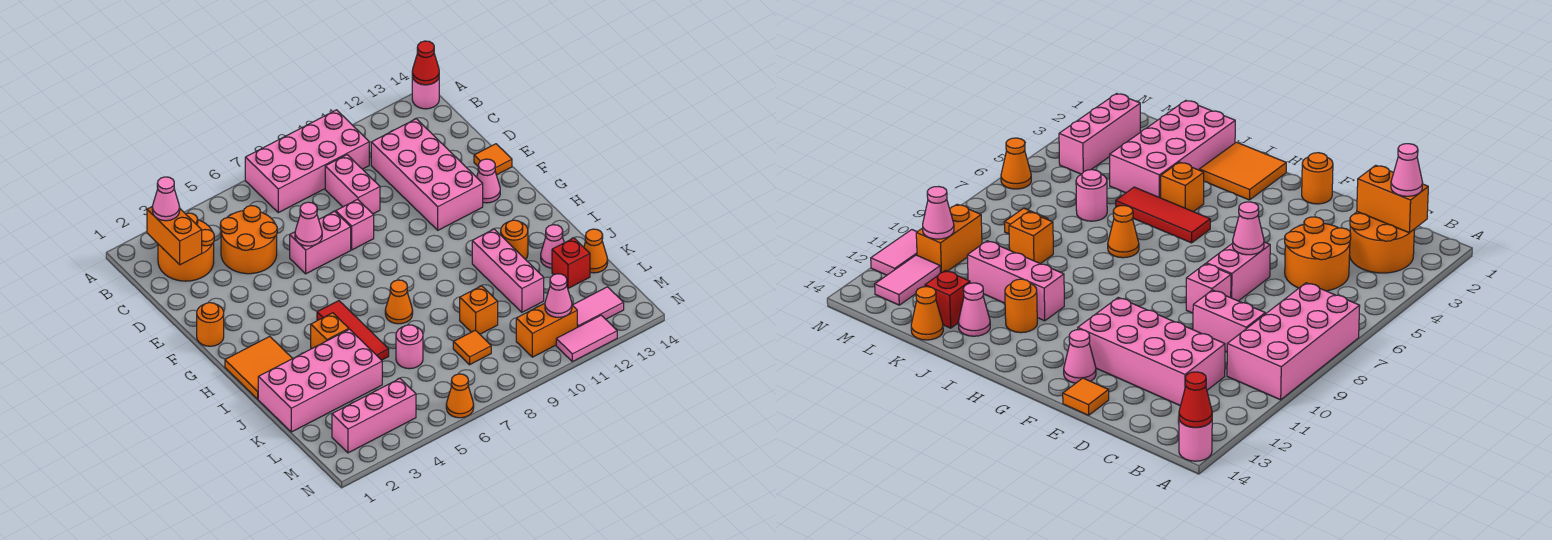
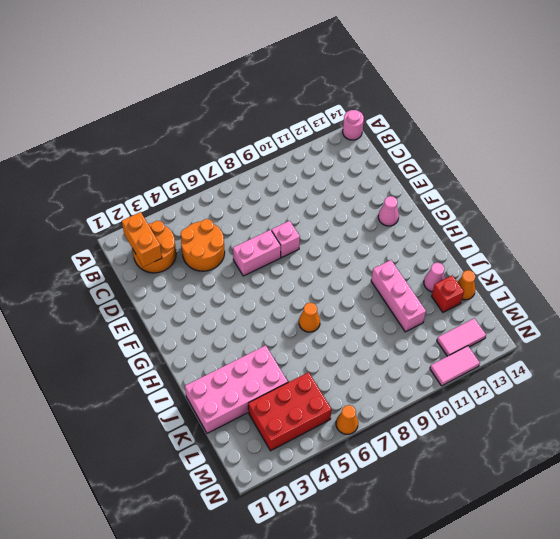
red 2x3 brick [248,372,332,451] -> pink 1x3 brick [332,379,416,453]
none -> pink 2x4 brick [245,110,369,213]
none -> pink 1x2 brick [325,155,380,214]
none -> pink 2x4 brick [371,119,483,230]
none -> orange 1x1 tile [474,144,512,175]

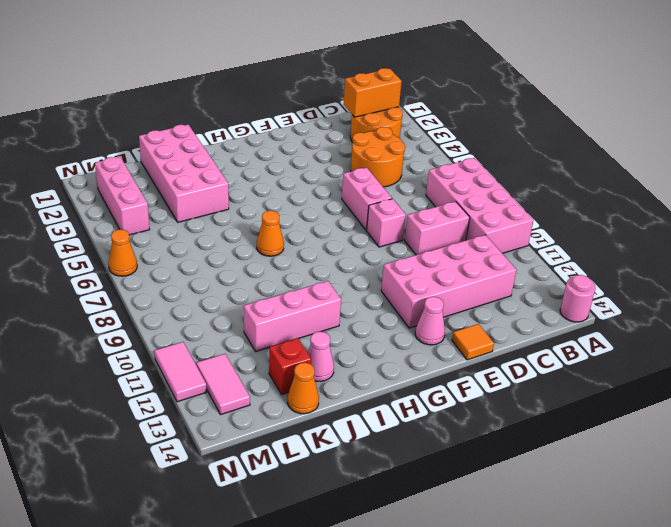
none -> orange 1x1 round brick [197,303,224,346]
none -> orange 2x2 tile [225,336,293,399]
none -> red 1x3 tile [317,301,389,360]
none -> orange 1x1 brick [311,313,349,349]

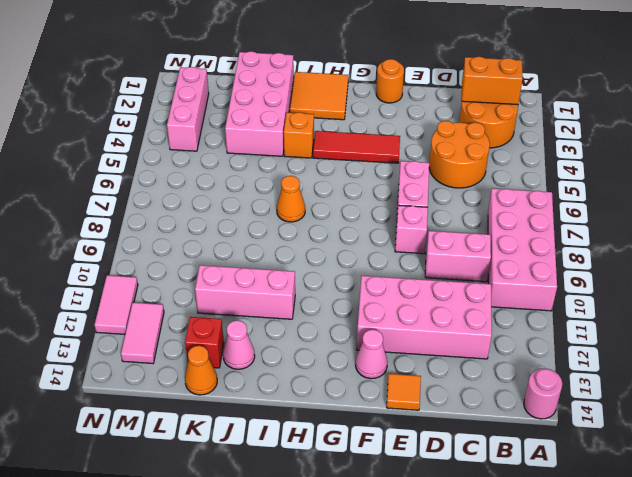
red 1x3 tile [313,131,400,163] -> red 1x3 tile moved to [317,301,389,360]
none -> orange 1x1 round brick [501,220,528,260]
none -> pink 1x1 round brick [396,325,423,369]
none -> orange 1x1 brick [460,286,498,334]
none -> orange 1x1 tile [453,330,491,365]

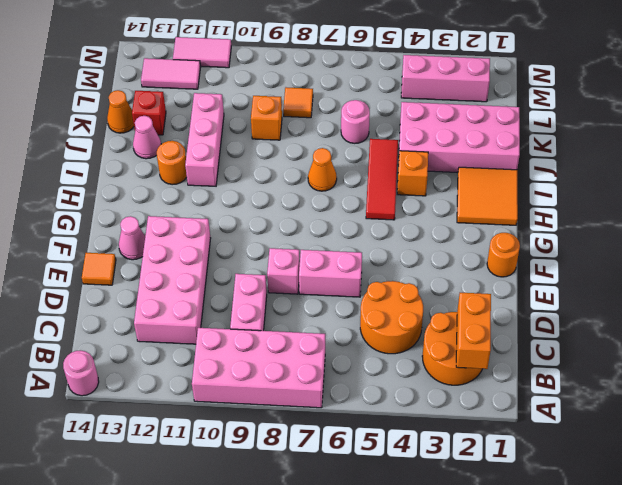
none -> orange 1x2 brick [516,303,577,357]
none -> orange 1x1 cone [446,374,474,418]
none -> red 1x1 cone [412,41,439,85]
none -> pink 1x1 cone [295,202,322,246]

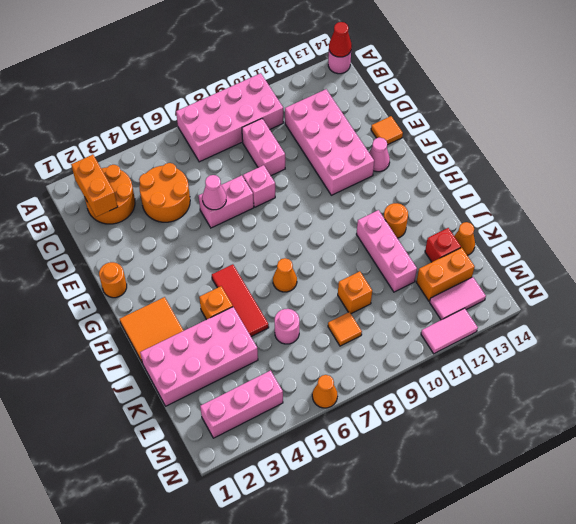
orange 1x2 brick [416,248,475,301] -> orange 1x2 brick moved to [516,303,577,357]
none -> pink 1x1 cone [541,225,564,268]
none -> pink 1x1 cone [545,274,572,317]
none -> pink 1x1 cone [152,177,180,221]

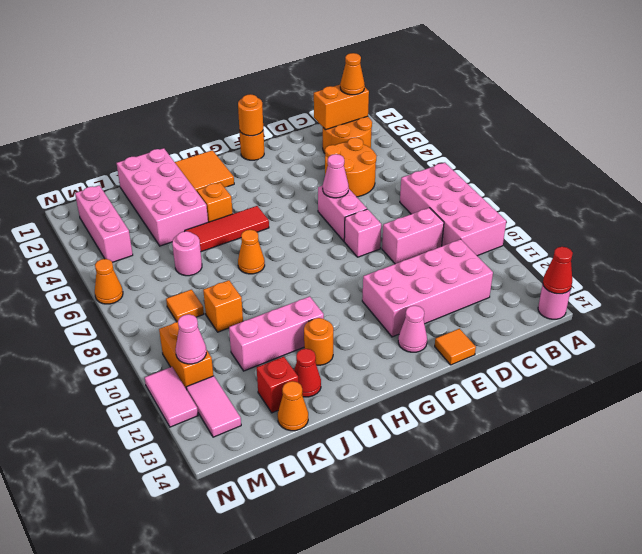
orange 1x1 cone [340,53,365,95] -> pink 1x1 cone [152,177,180,221]
orange 1x1 round brick [238,94,263,136] -> none
red 1x1 cone [294,349,321,397] -> pink 1x1 cone [541,225,564,268]

